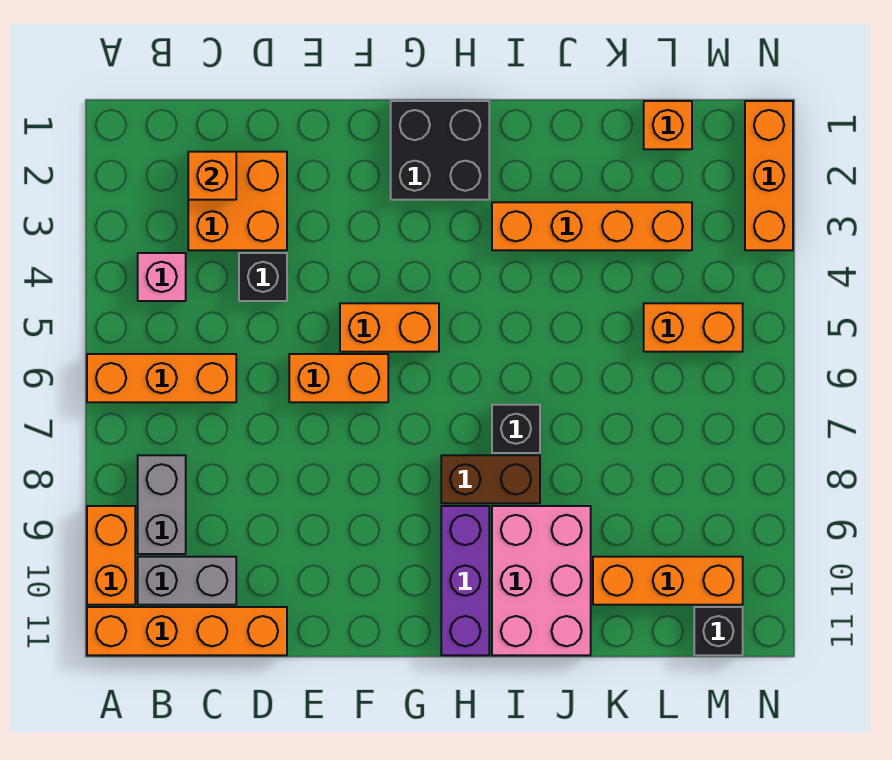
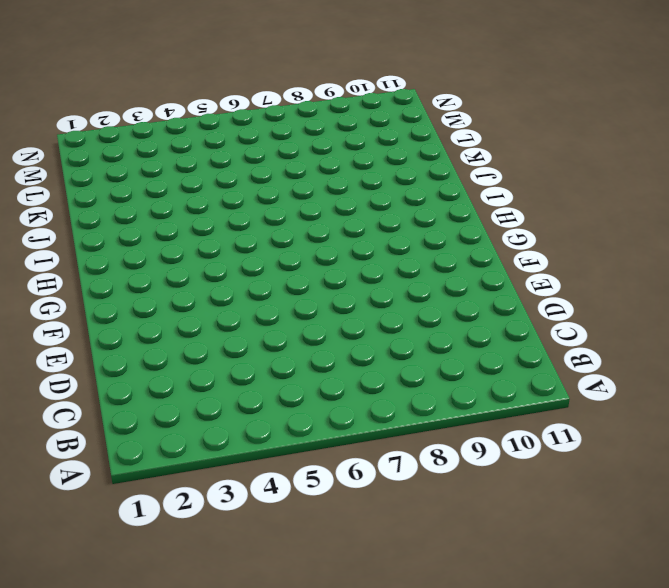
none -> orange 1x3 brick [87,354,236,402]
none -> orange 1x2 brick [87,506,135,605]
none -> orange 1x4 brick [87,607,287,655]

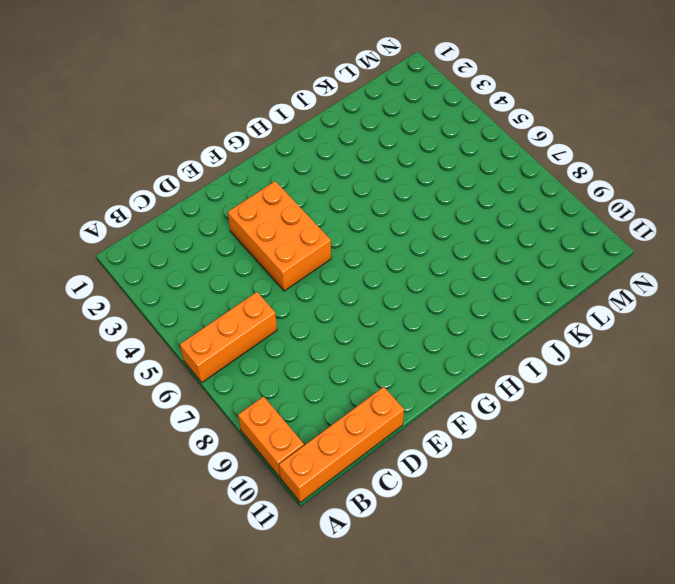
orange 2x3 brick [228,181,331,291] -> orange 1x2 brick [340,303,439,352]
none -> pink 1x1 brick [138,253,186,301]
none -> grey 1x2 brick [138,455,186,554]
none -> grey 1x2 brick [138,557,236,605]

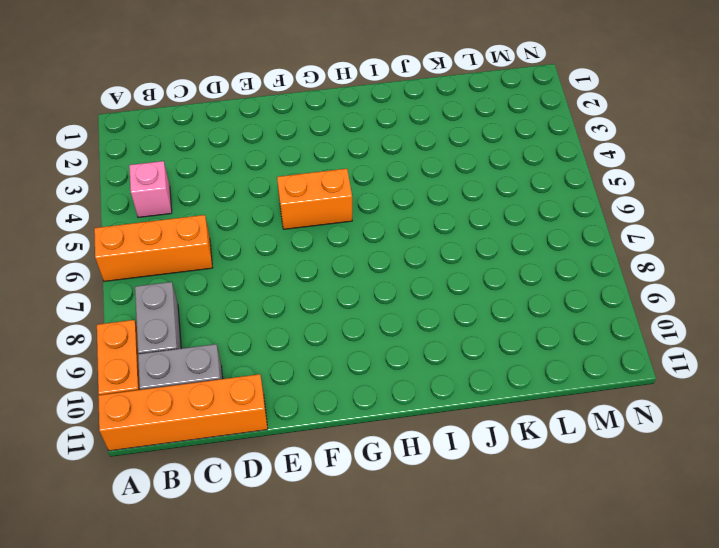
none -> orange 2x2 brick [188,152,287,250]
none -> black 1x1 brick [239,253,287,301]
none -> orange 1x2 brick [289,354,388,402]

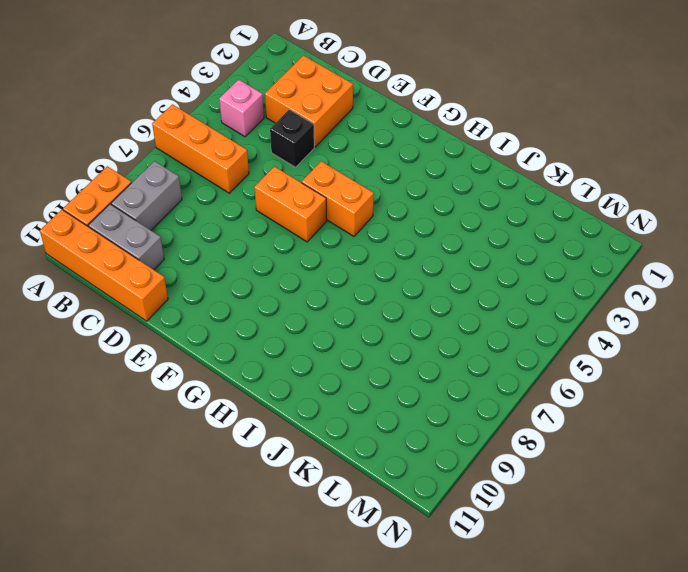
none -> black 2x2 brick [391,101,489,200]
none -> brown 1x2 brick [441,455,540,503]
none -> purple 1x3 brick [441,506,489,655]

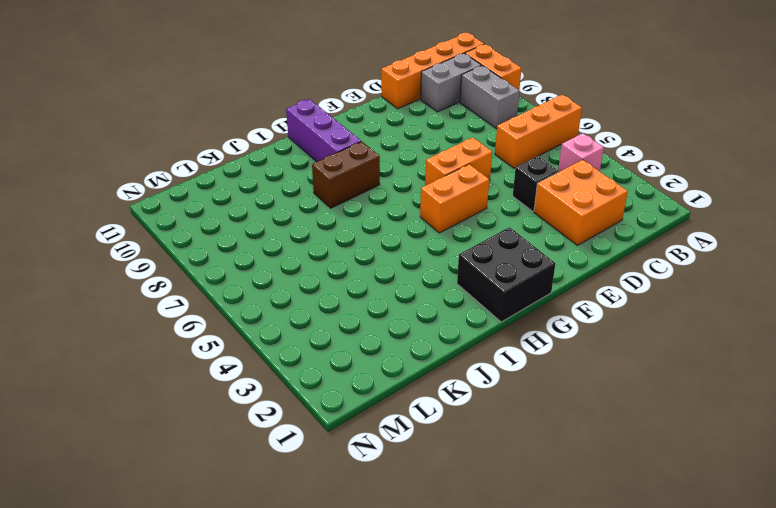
none -> orange 1x4 brick [492,202,692,250]
none -> black 1x1 brick [492,405,540,453]
none -> pink 2x3 brick [492,506,591,655]

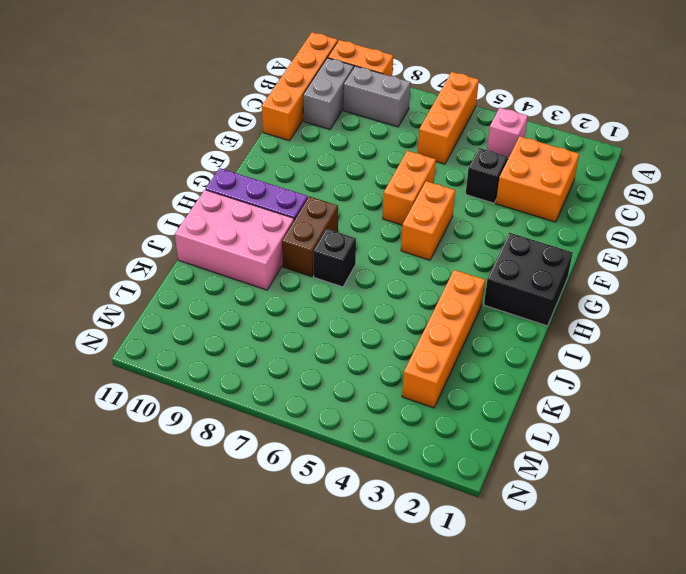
none -> orange 1x3 brick [593,557,743,605]
none -> orange 1x1 brick [644,101,692,149]
none -> orange 1x2 brick [644,303,743,352]

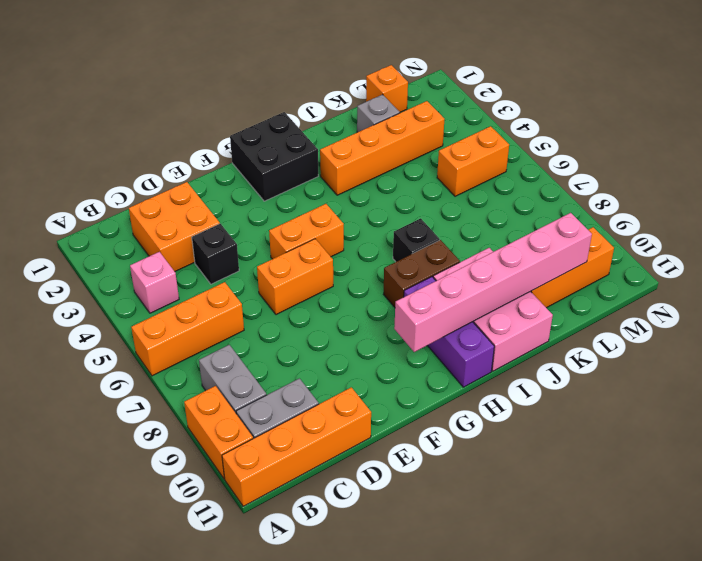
pink 1x6 brick [394,213,592,352] -> none
grey 1x1 brick [357,95,400,132] -> none
none -> black 1x1 brick [694,607,743,655]
none -> orange 1x3 brick [745,101,793,250]
none -> orange 1x1 brick [188,152,236,200]

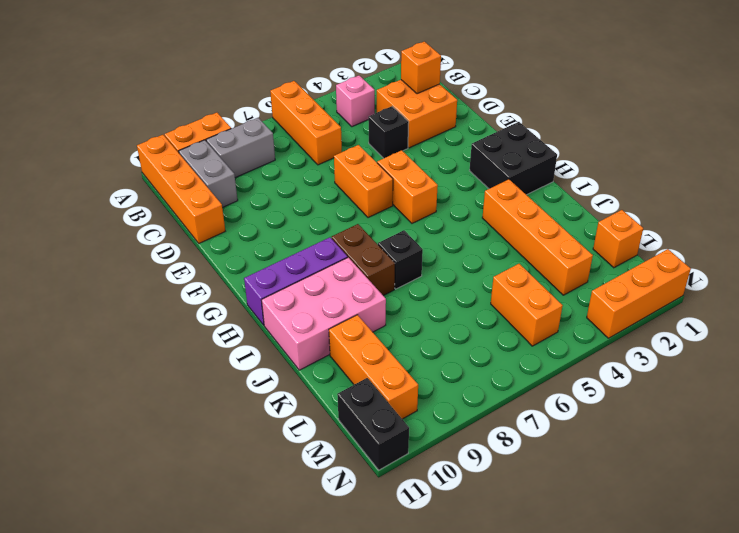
black 1x2 brick [337,378,409,470] -> black 1x1 brick [694,607,743,655]

